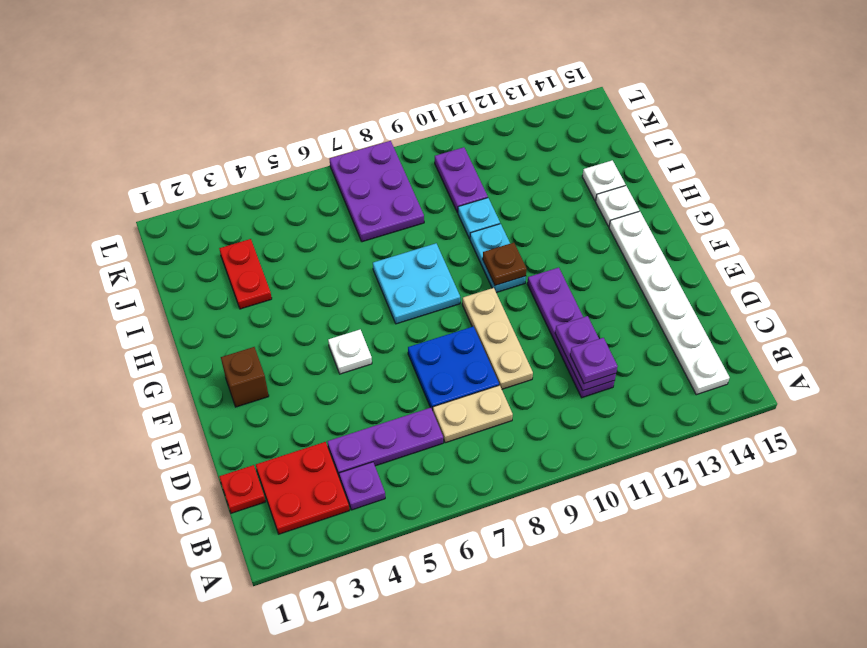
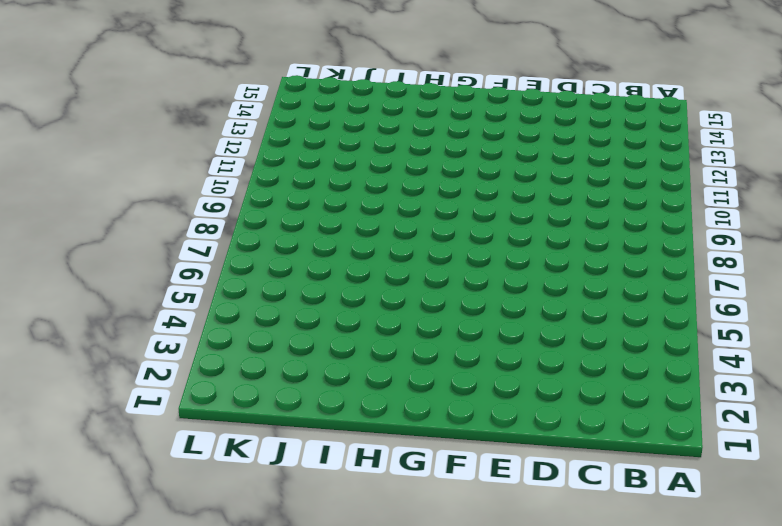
none -> red 2x2 plate [256,442,350,534]
none -> purple 1x1 plate [339,462,385,510]
none -> white 1x6 plate [609,211,730,395]

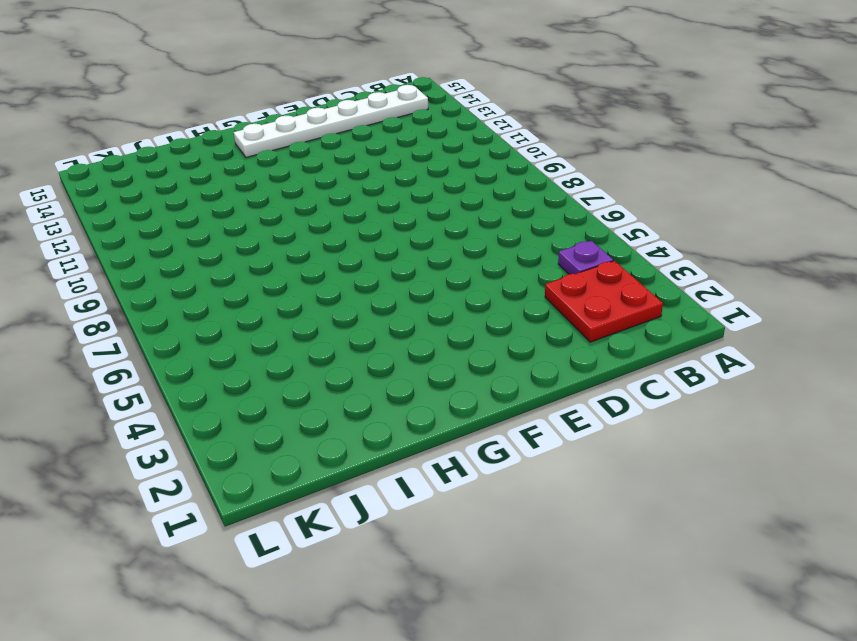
none -> red 1x1 plate [219,465,266,513]
none -> purple 1x3 plate [327,408,443,477]
none -> tan 1x2 plate [433,385,513,443]

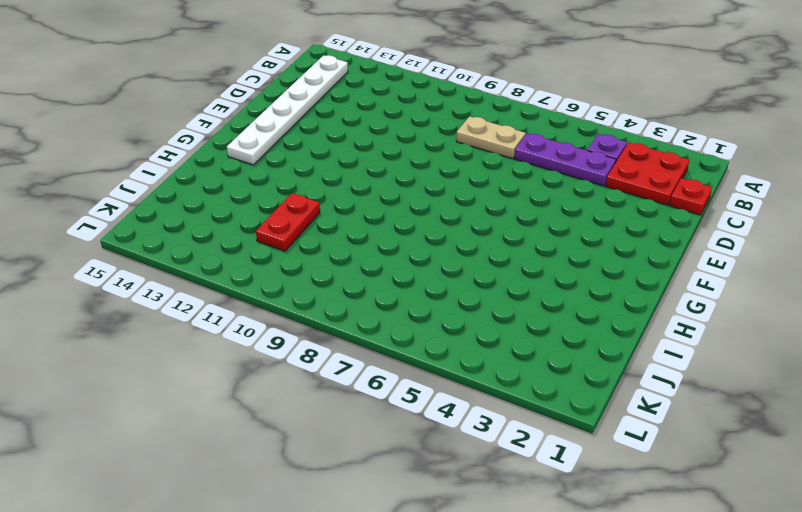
red 1x2 plate [256,193,320,251] -> red 1x2 plate moved to [219,239,272,309]
none -> purple 1x4 plate [527,268,614,398]
none -> blue 2x2 plate [408,326,499,410]
none -> tan 1x3 plate [462,288,533,389]

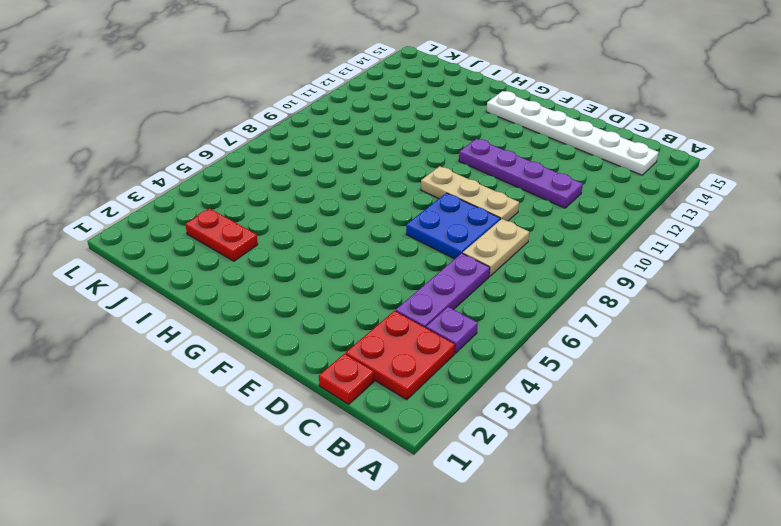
none -> brown 1x1 brick [221,347,269,407]
none -> white 1x1 plate [328,330,372,374]
none -> cyan 2x2 plate [373,243,460,324]

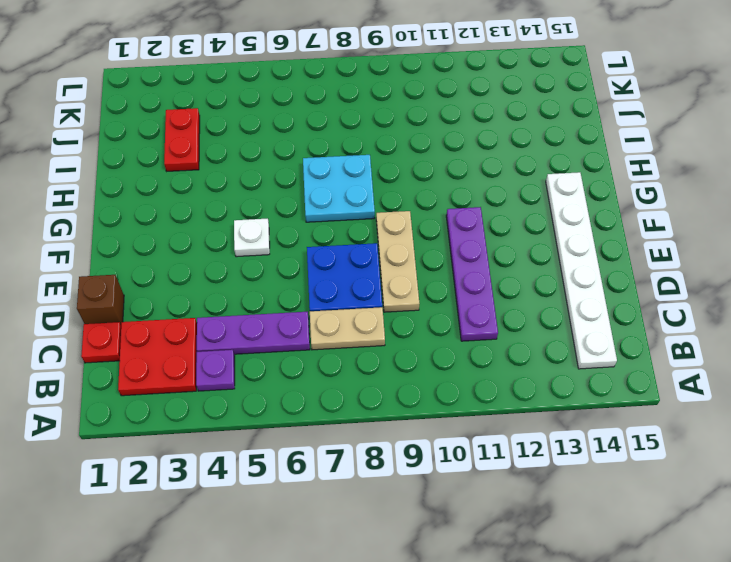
brown 1x1 brick [77,275,124,324] -> brown 1x1 brick moved to [221,347,269,407]
none -> cyan 1x2 plate [470,224,526,293]
none -> white 1x1 plate [596,186,639,227]
none -> cyan 1x1 plate [458,198,500,239]

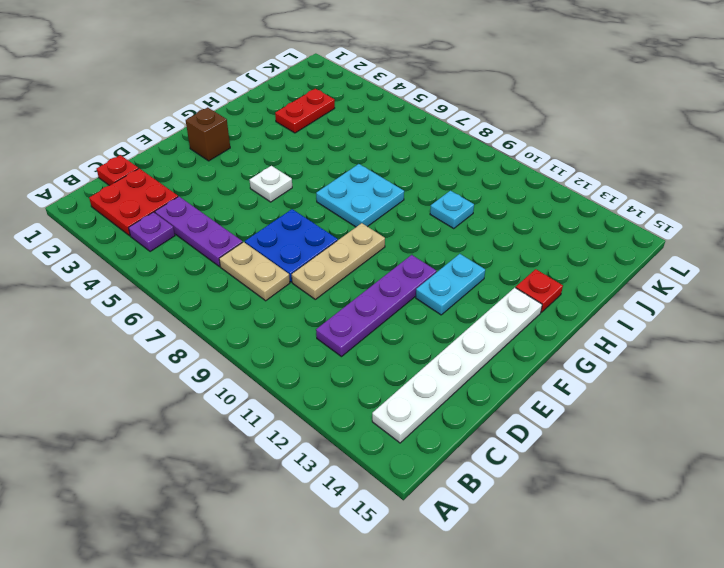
cyan 1x2 plate [416,254,485,315] -> cyan 1x2 plate moved to [470,224,526,293]
red 1x1 plate [516,269,563,313] -> white 1x1 plate [596,186,639,227]
none -> white 1x1 plate [582,160,625,201]
none -> purple 2x3 plate [329,141,424,242]
none -> purple 1x2 plate [435,147,488,213]

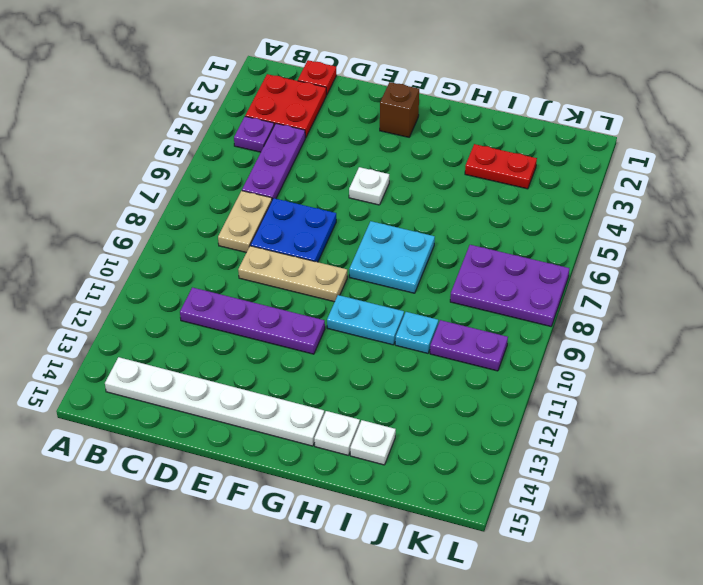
none -> purple 1x2 plate [555,316,616,391]
none -> brown 1x1 plate [483,243,527,286]
none -> purple 1x1 plate [570,338,618,384]

